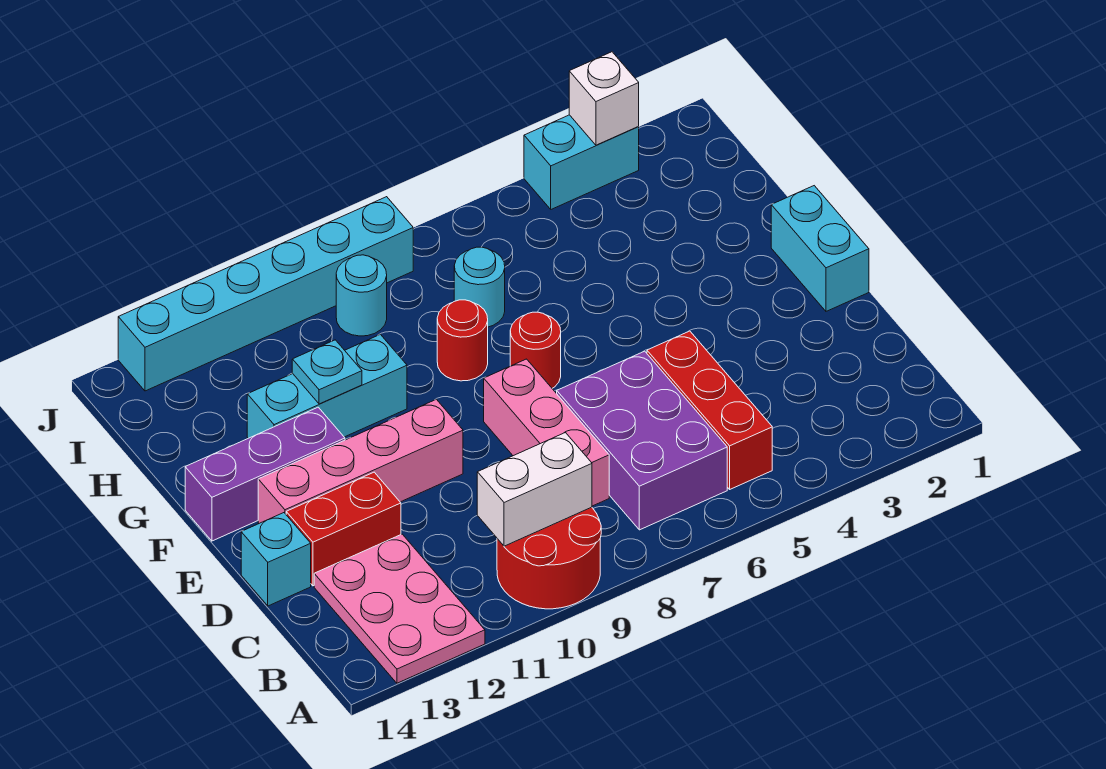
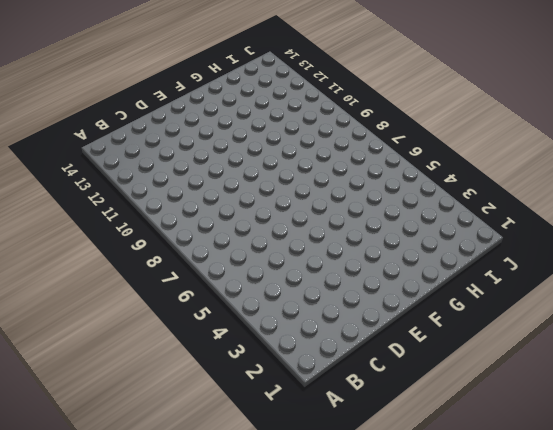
none -> red 2x2 round brick [497,507,601,609]
none -> pink 2x3 plate [314,534,485,683]
none -> red 1x3 brick [647,331,772,489]

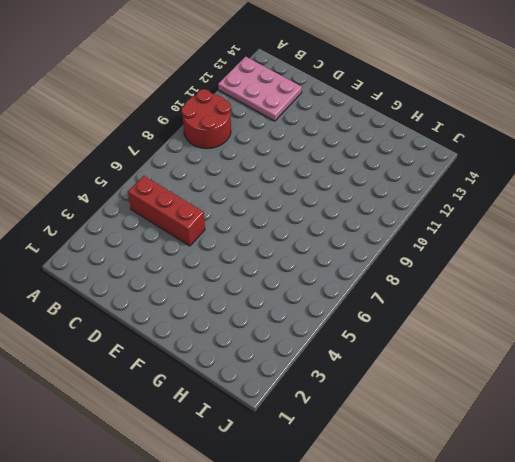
none -> purple 2x3 brick [557,351,727,530]
none -> pink 1x3 brick [484,359,609,506]
none -> red 1x2 brick [286,472,401,586]

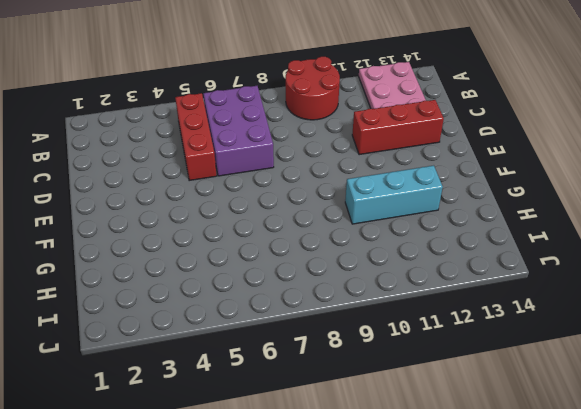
red 1x3 brick [352,100,444,155] -> red 1x2 brick [286,472,401,586]
none -> pink 1x3 brick [484,359,609,506]
none -> cyan 1x1 brick [241,513,311,606]
none -> cyan 1x2 brick [771,186,869,311]

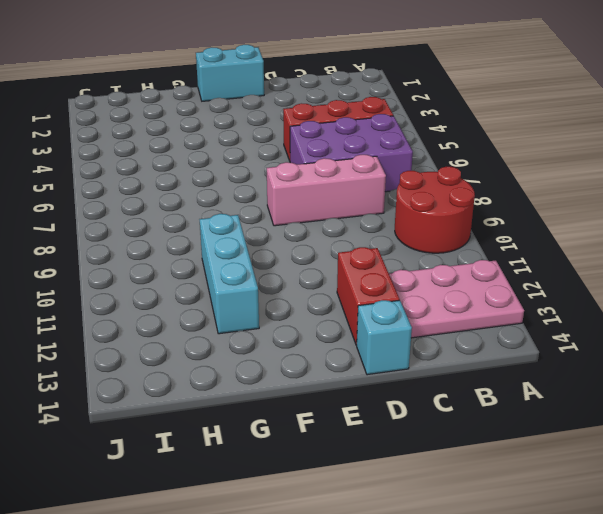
none -> pink 1x4 brick [258,399,463,523]
none -> red 1x1 round brick [510,312,561,388]
none -> purple 1x3 brick [185,407,345,541]

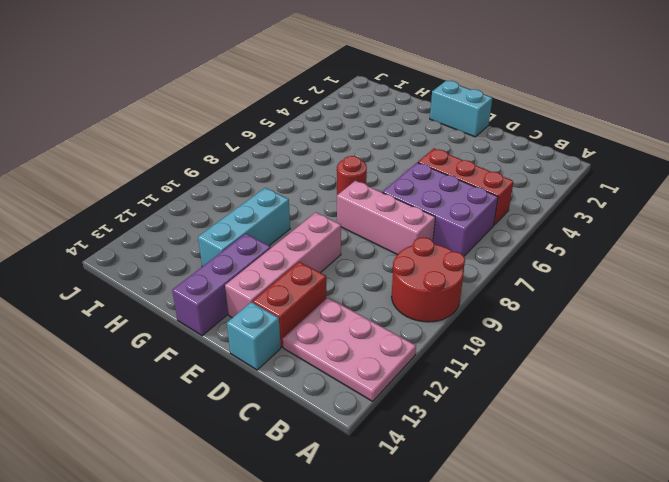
none -> red 1x1 round brick [437,300,488,381]
none -> cyan 1x1 round brick [454,247,505,327]
none -> cyan 1x1 round brick [336,255,387,336]

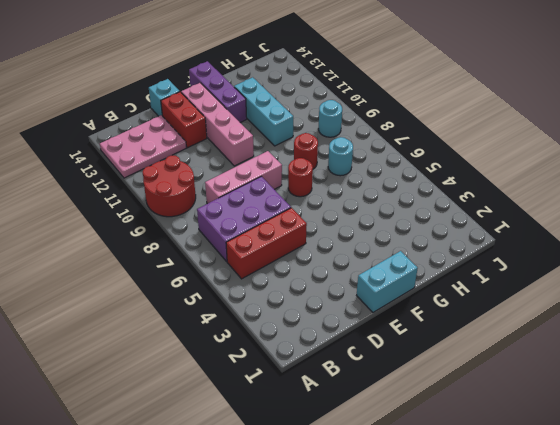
none -> cyan 1x2 brick [524,115,639,209]
none -> cyan 1x6 brick [118,197,413,391]
none -> white 1x2 brick [477,433,592,546]

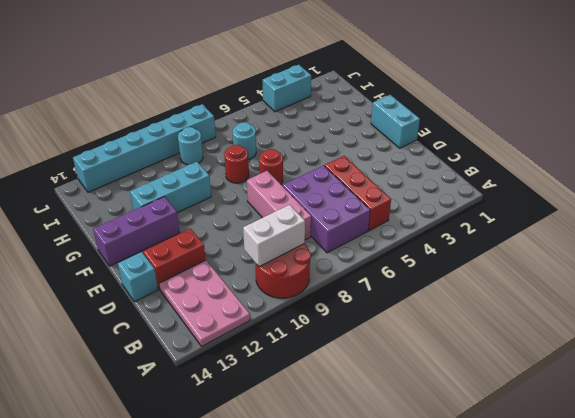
none -> pink 1x4 brick [258,399,463,523]
none -> cyan 1x1 plate [292,340,362,404]
none -> white 1x1 brick [569,52,639,145]

